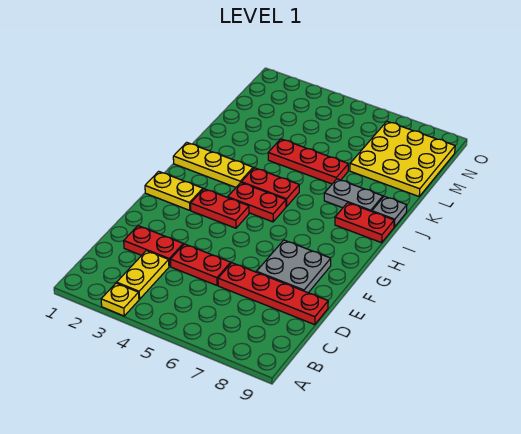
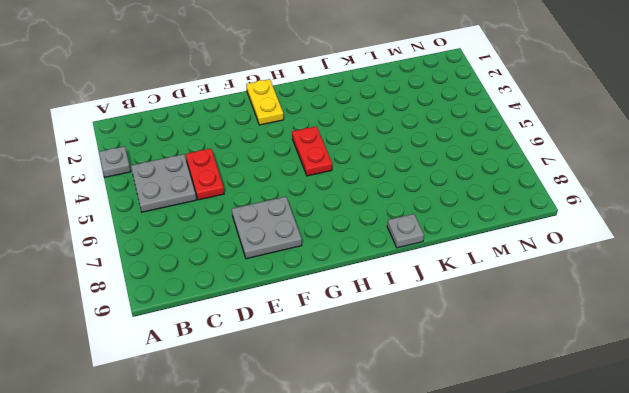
grey 1x1 plate [99,146,131,177] -> yellow 1x1 plate [101,283,139,316]
grey 2x2 plate [131,154,196,212] -> none
none -> yellow 1x2 plate [117,251,169,299]
none -> red 1x2 plate [124,226,183,266]
none -> red 1x4 plate [218,263,328,325]

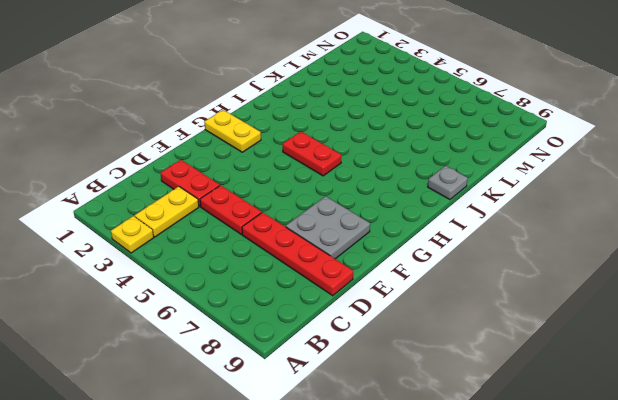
none -> red 1x2 plate [191,189,249,228]
none -> yellow 1x3 plate [173,142,253,187]
none -> red 1x2 plate [241,168,299,207]

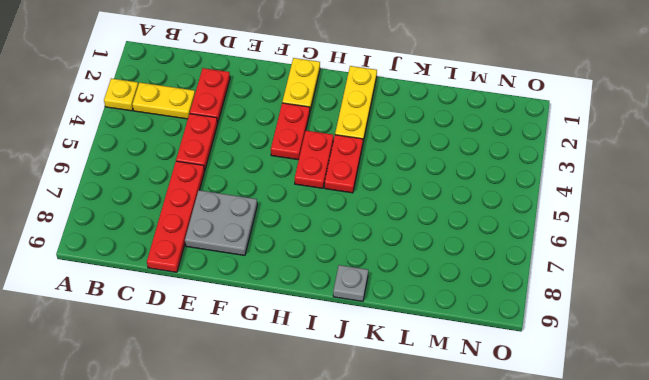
none -> red 1x2 plate [335,203,394,243]
none -> grey 1x2 plate [324,179,383,212]
none -> red 1x3 plate [268,139,348,184]

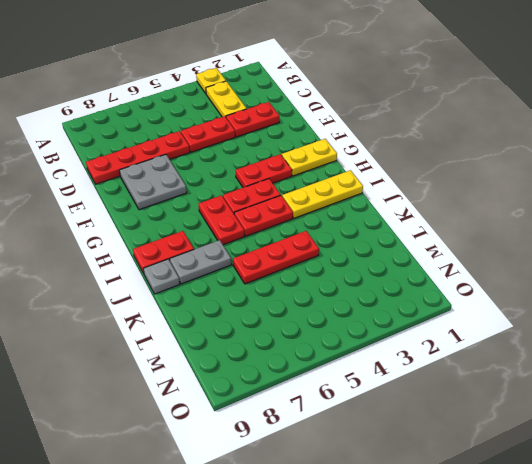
red 1x2 plate [199,195,244,245] -> none
none -> yellow 3x3 plate [350,122,455,196]

